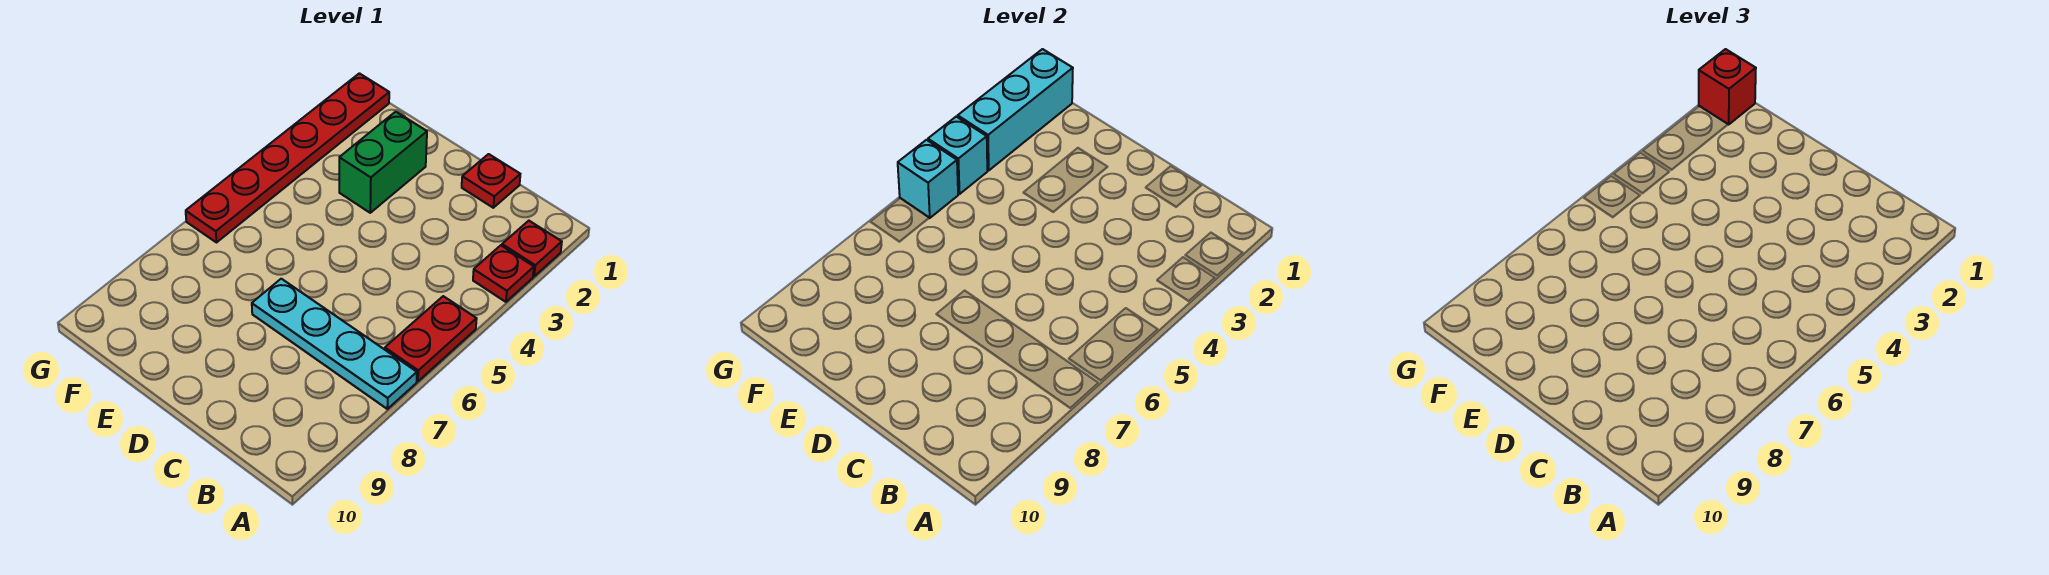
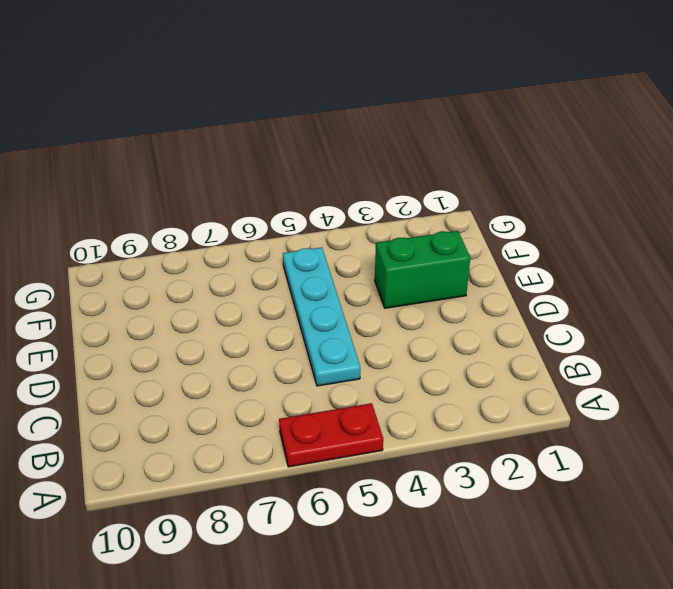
cyan 1x4 plate [283,247,360,386] -> cyan 1x4 plate moved to [252,279,417,409]
none -> red 1x1 plate [502,221,562,276]
none -> red 1x1 plate [473,245,534,302]

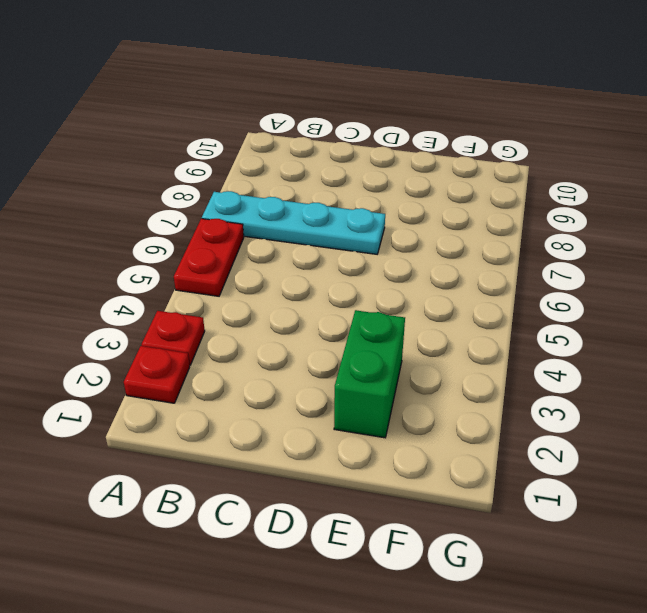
none -> red 1x1 plate [462,154,520,208]
none -> red 1x6 plate [186,73,389,242]

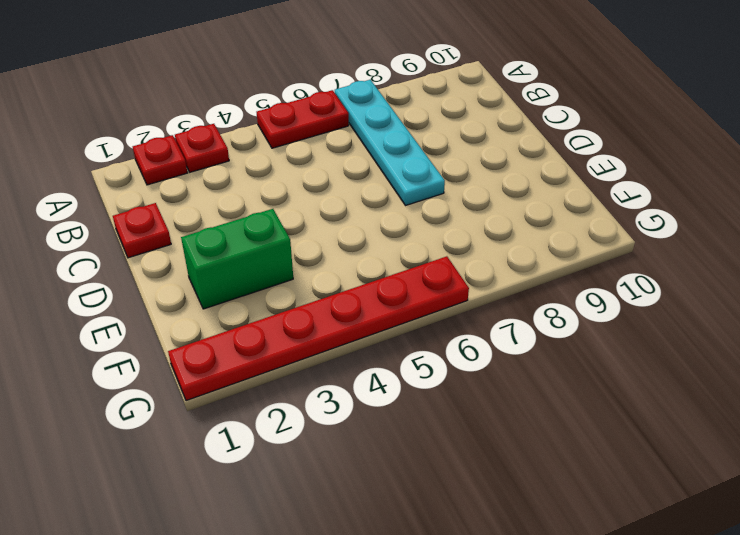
none -> cyan 1x3 brick [958,49,1073,170]
none -> cyan 1x1 brick [928,117,987,194]

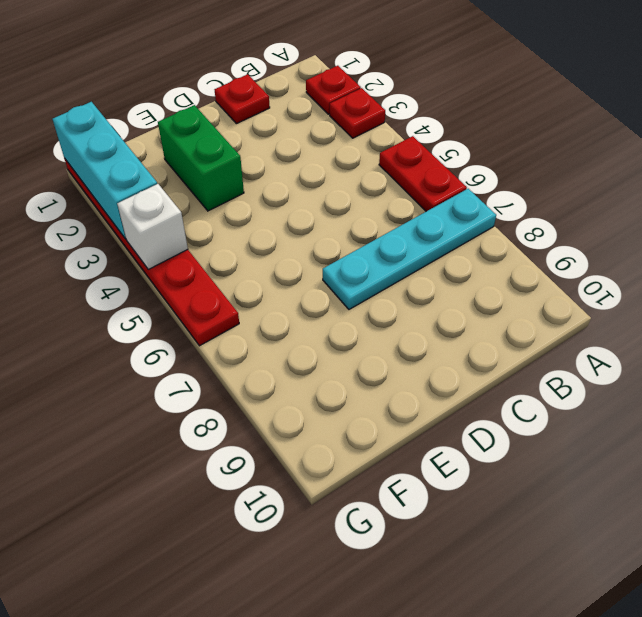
white 1x1 brick [117,184,188,269] -> cyan 1x1 brick [928,117,987,194]
none -> cyan 1x1 brick [898,140,958,218]
none -> red 1x1 brick [1699,49,1756,125]

